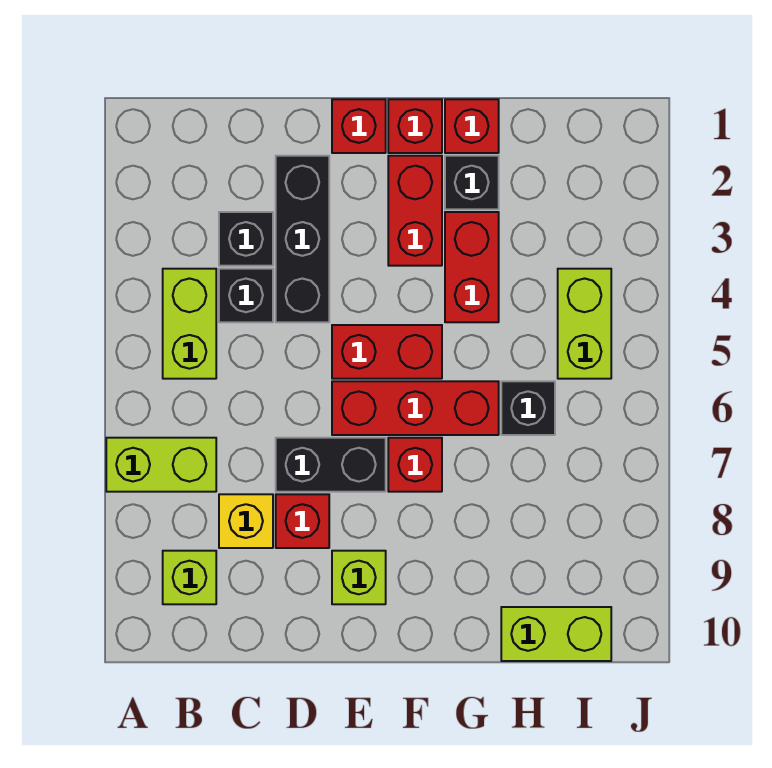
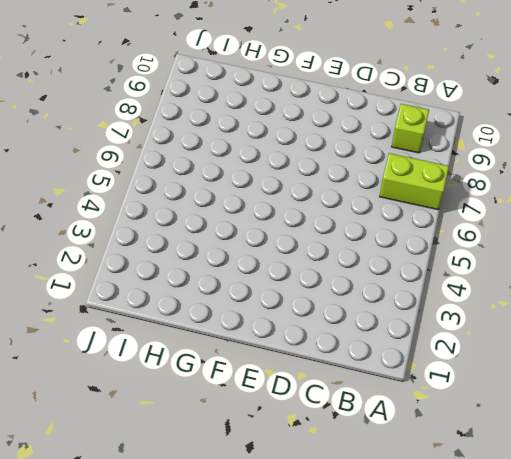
none -> lime 1x2 brick [163,269,216,379]
none -> black 1x1 brick [219,212,273,266]
none -> black 1x1 brick [219,269,273,322]

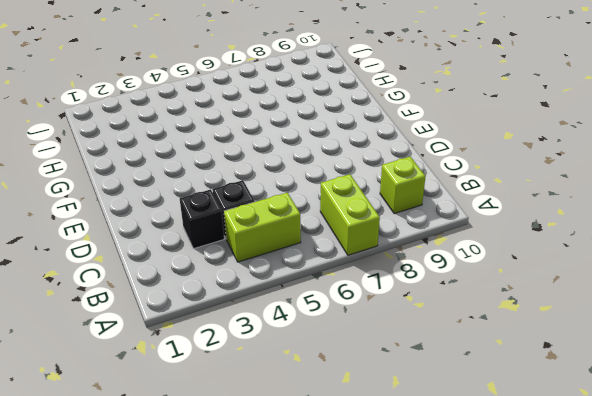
none -> yellow 1x1 brick [219,494,273,548]
none -> black 1x3 brick [276,156,329,322]
none -> black 1x2 brick [276,438,386,492]

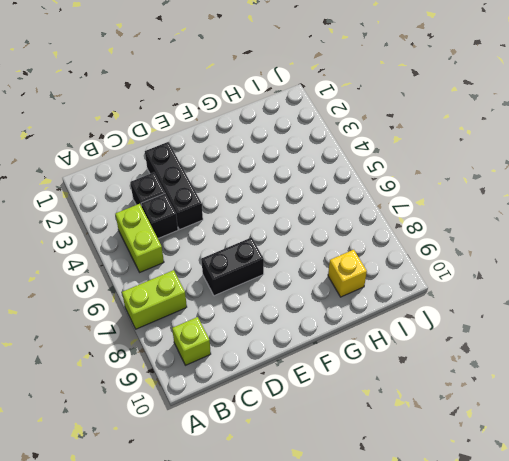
yellow 1x1 brick [328,250,367,297] -> yellow 1x1 brick moved to [219,494,273,548]
none -> red 1x1 brick [276,494,329,548]
none -> red 1x1 brick [332,99,386,153]
none -> red 1x2 brick [332,325,442,379]

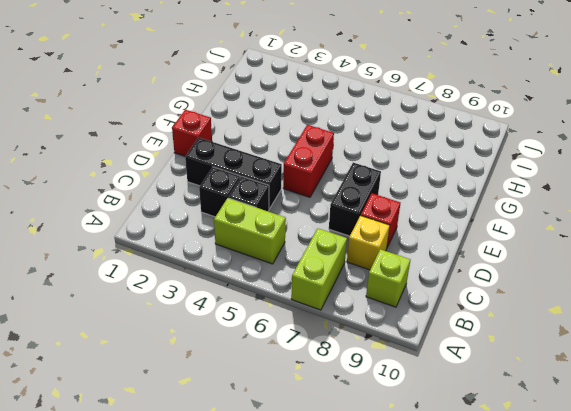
none -> red 1x3 brick [332,381,499,435]
none -> lime 1x1 brick [332,551,386,604]
none -> red 1x1 brick [388,99,442,153]

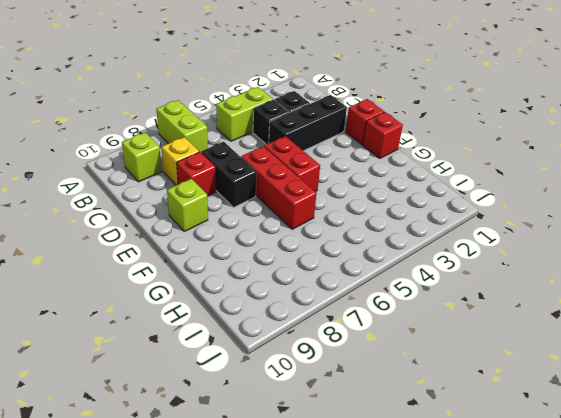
none -> red 1x2 brick [388,156,442,266]
none -> red 1x1 brick [388,438,442,492]
none -> red 1x1 brick [445,99,499,153]

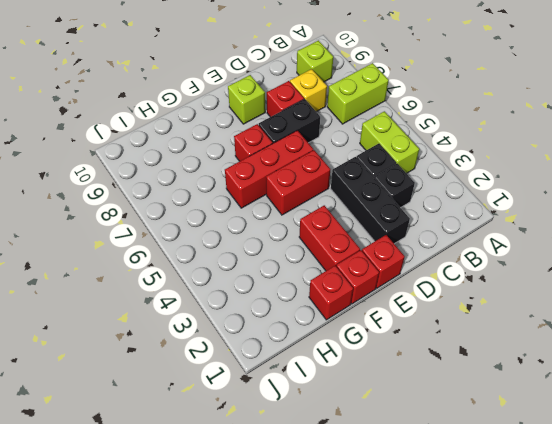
none -> black 1x1 brick [445,156,499,209]
none -> red 1x2 brick [445,212,499,322]
none -> black 1x1 brick [501,381,555,435]

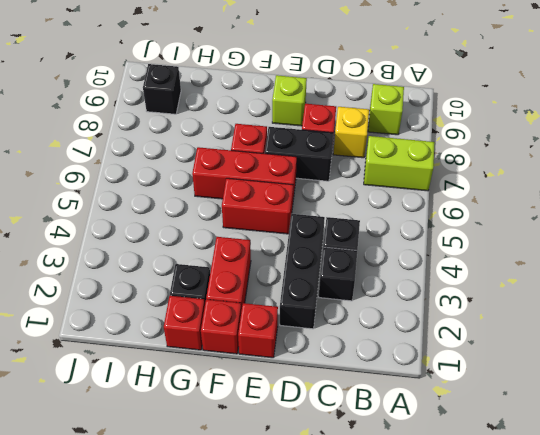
black 1x1 brick [143,64,181,114] -> black 1x1 brick moved to [501,381,555,435]
none -> lime 1x2 brick [163,269,216,379]
none -> red 1x2 brick [445,212,499,322]
none -> lime 1x2 brick [501,607,611,661]

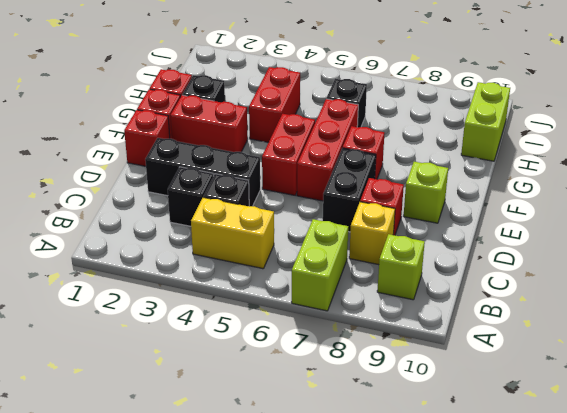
yellow 1x2 brick [191,198,274,269] -> lime 1x2 brick [163,269,216,379]
red 1x2 brick [249,67,300,142] -> red 1x2 brick turned to [445,212,499,322]
none -> lime 1x2 brick [558,269,611,379]

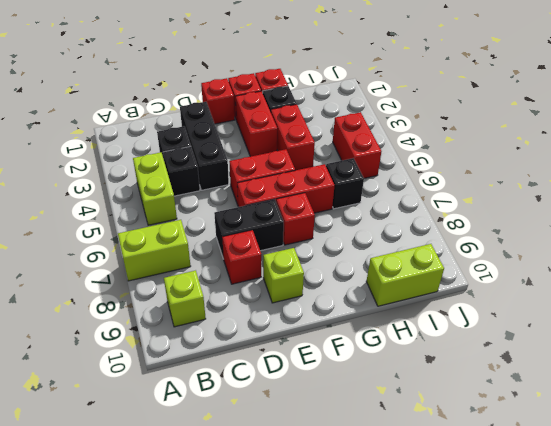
red 1x2 brick [333,112,382,178] -> lime 1x2 brick [558,269,611,379]
none -> yellow 1x1 brick [219,494,273,548]

